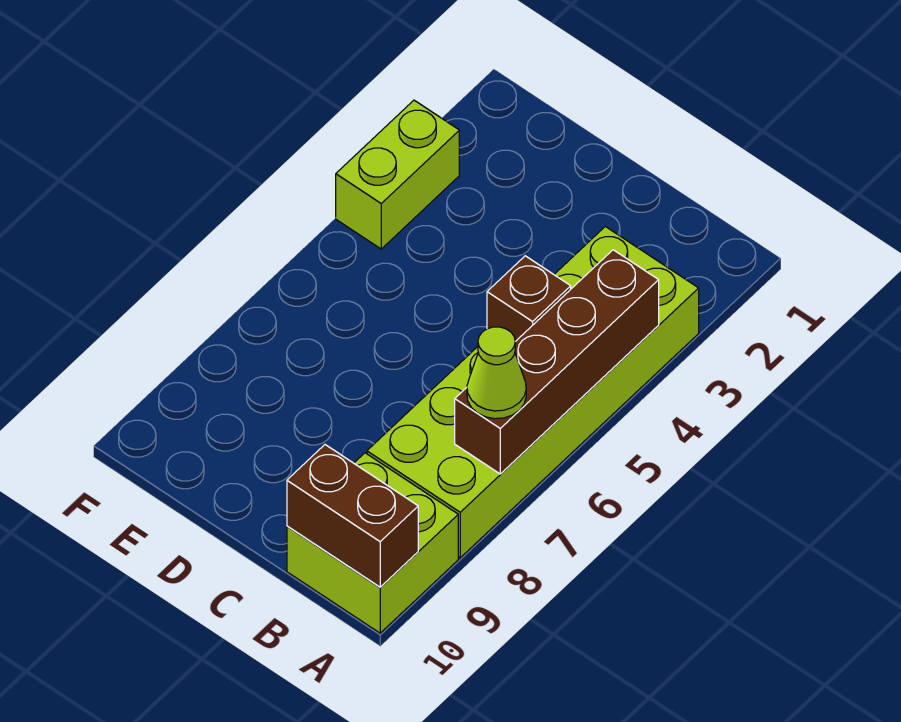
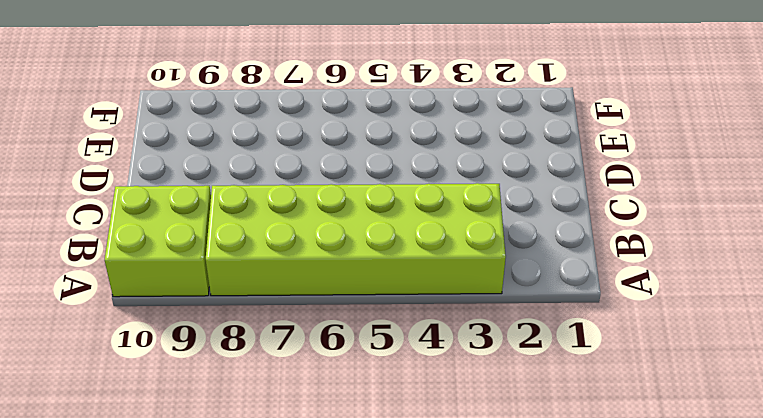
none -> lime 1x2 brick [336,100,459,249]
none -> brown 1x4 brick [455,250,659,474]

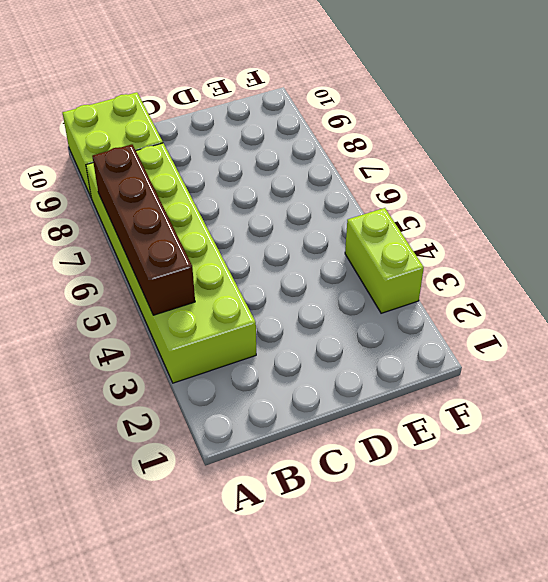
none -> brown 1x2 brick [287,445,418,587]
none -> brown 1x1 brick [487,256,571,341]

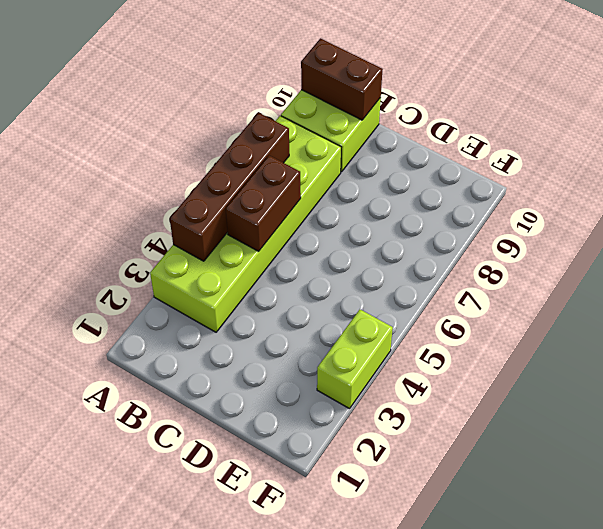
brown 1x2 brick [226,156,301,251] -> brown 1x1 brick [487,256,571,341]
none -> lime 1x1 cone [467,327,526,419]

